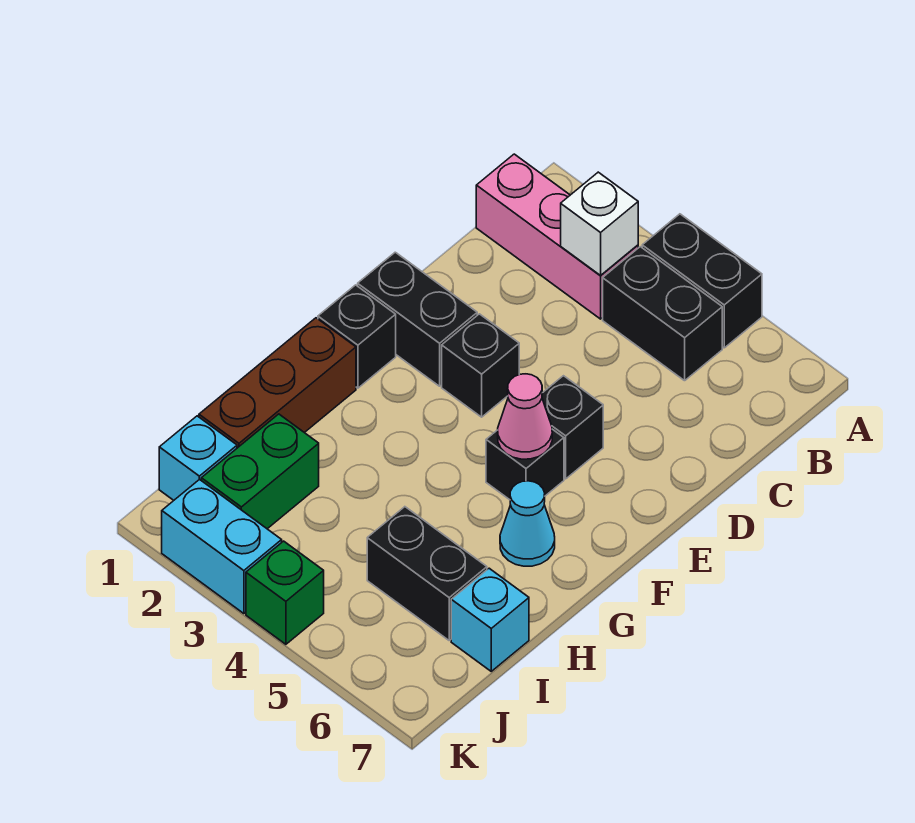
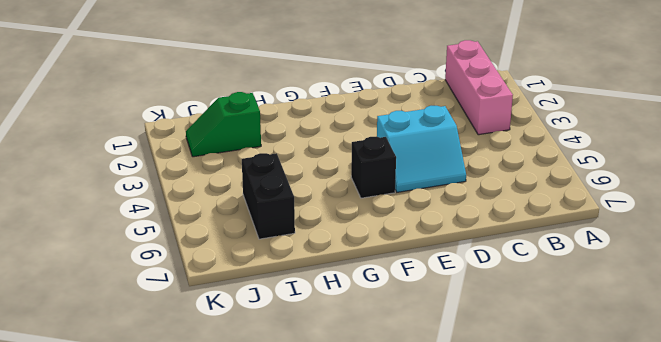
cyan 2x2 slope [377,106,466,192] -> black 1x1 brick [542,376,603,479]
green 1x2 slope [186,92,261,157] -> green 1x2 brick [201,414,319,529]
none -> black 1x2 brick [642,214,762,348]
none -> black 1x2 brick [603,247,722,381]
none -> black 1x2 brick [358,252,477,386]

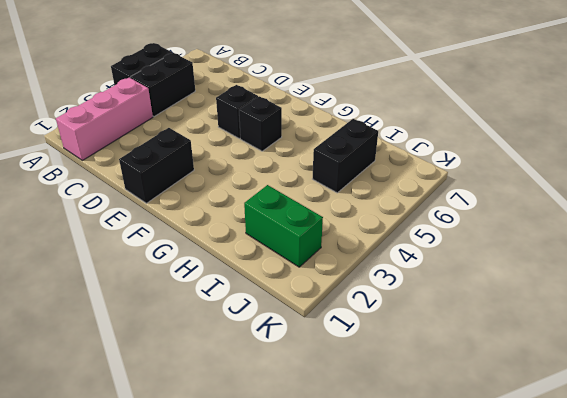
none -> black 1x1 brick [442,314,519,417]
none -> black 1x1 brick [318,285,396,388]
none -> brown 1x3 brick [199,318,356,448]

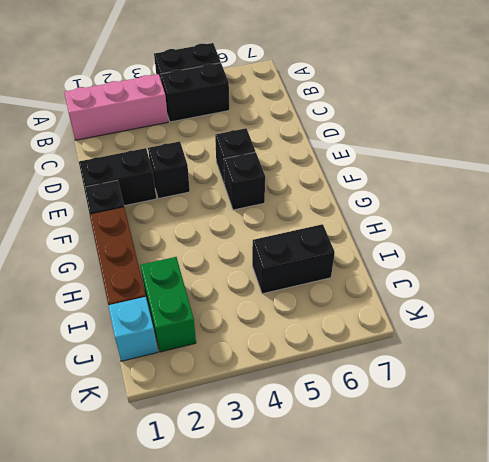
none -> cyan 1x1 cone [500,481,555,566]
none -> cyan 1x1 brick [451,568,529,671]
none -> cyan 1x2 brick [162,479,282,614]

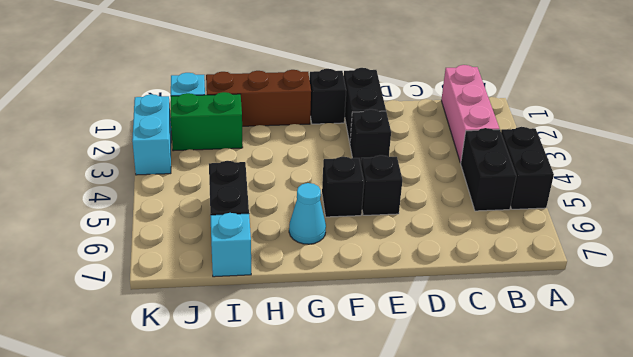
none -> green 1x1 brick [246,541,324,644]
none -> white 1x1 brick [561,172,638,275]
none -> pink 1x1 cone [498,374,552,459]

